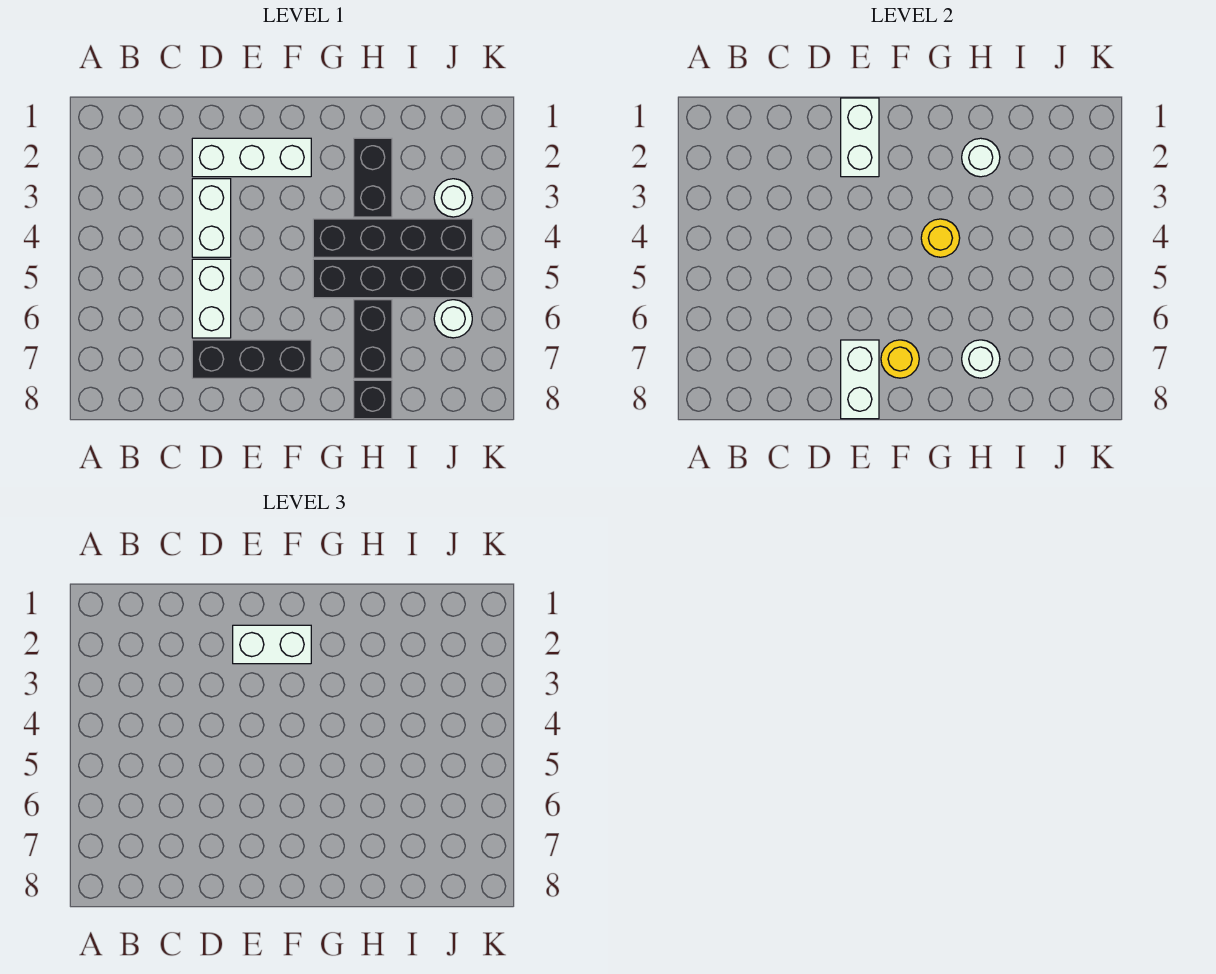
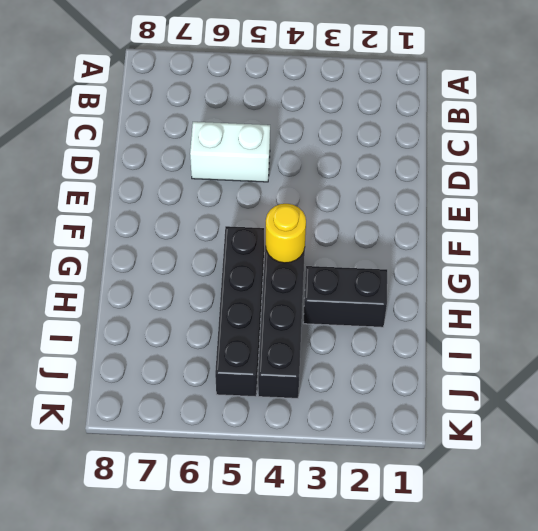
none -> white 1x3 brick [192,138,311,177]
none -> white 1x2 brick [192,179,231,257]
none -> black 1x3 brick [192,340,311,378]

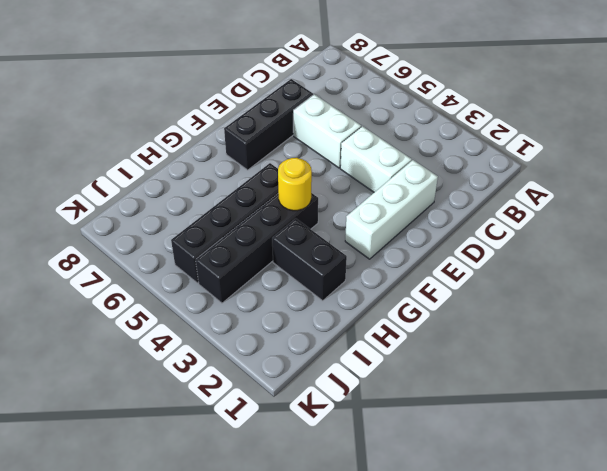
none -> black 1x2 brick [354,300,392,378]
none -> black 1x1 brick [354,380,392,419]
none -> white 1x1 round brick [434,179,472,217]

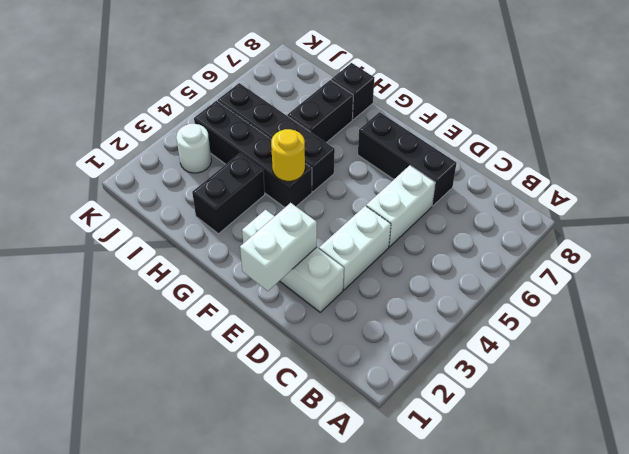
none -> white 1x1 round brick [434,300,472,338]
none -> white 1x2 brick [841,340,879,419]
none -> yellow 1x1 round brick [881,340,919,378]

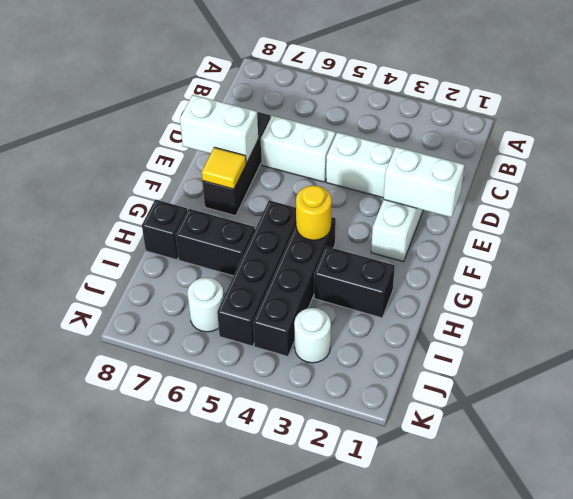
yellow 1x1 tile [202,147,246,189] -> yellow 1x1 round brick [881,340,919,378]
none -> white 1x1 round brick [962,138,1000,177]
none -> white 1x1 round brick [962,340,1000,378]
none -> white 1x2 brick [233,625,311,664]

